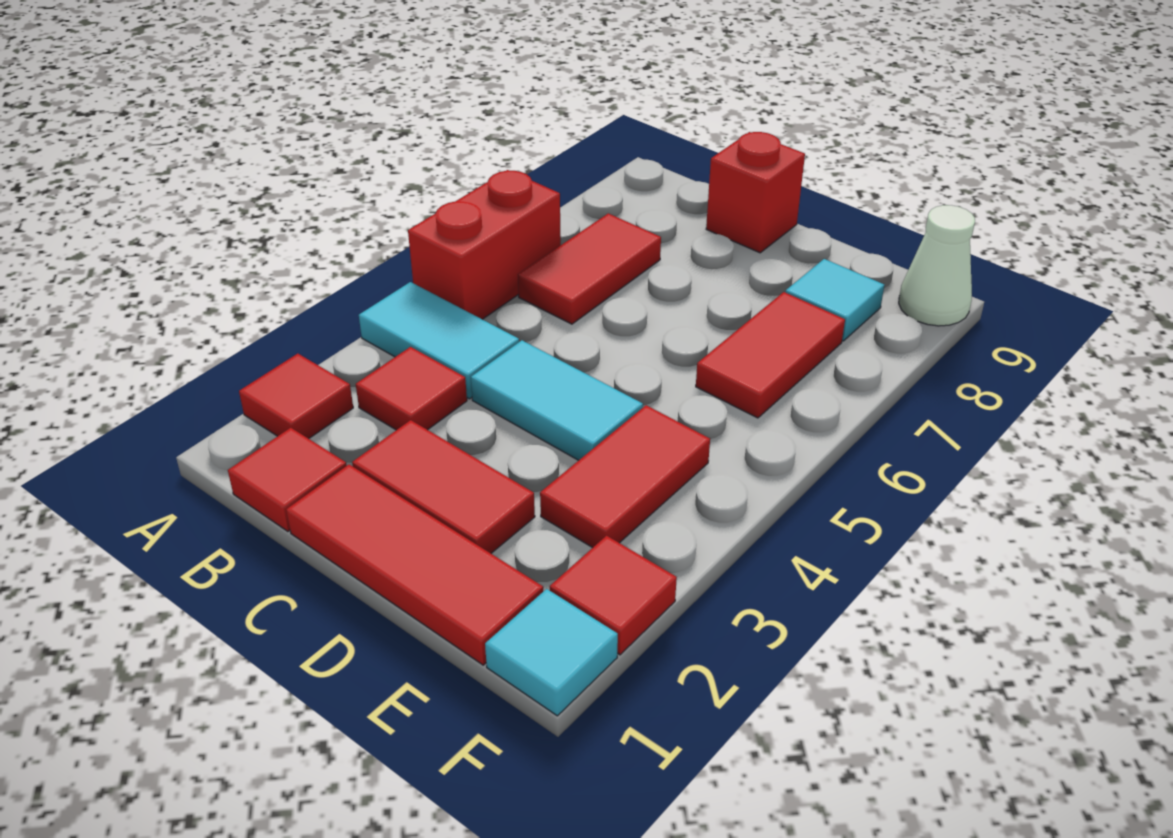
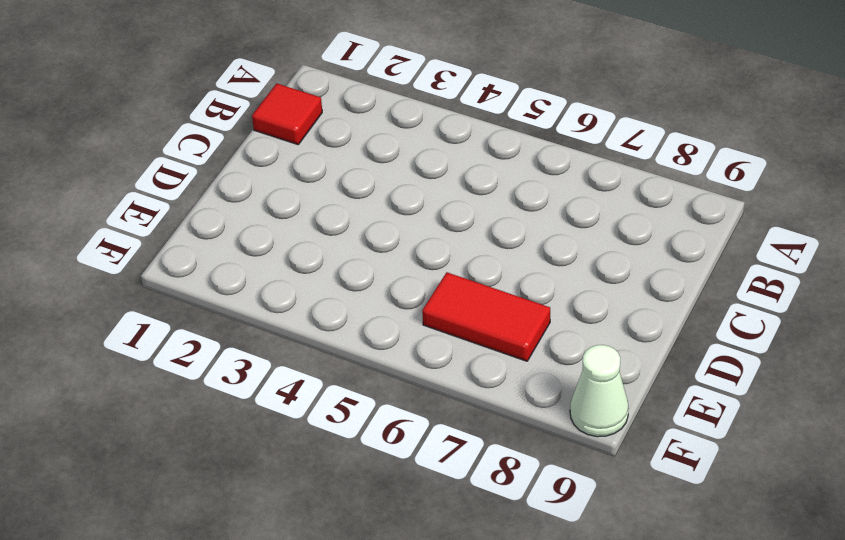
none -> red 1x1 tile [239,354,353,439]
none -> cyan 1x2 tile [359,282,519,399]
none -> red 1x2 brick [408,170,561,319]

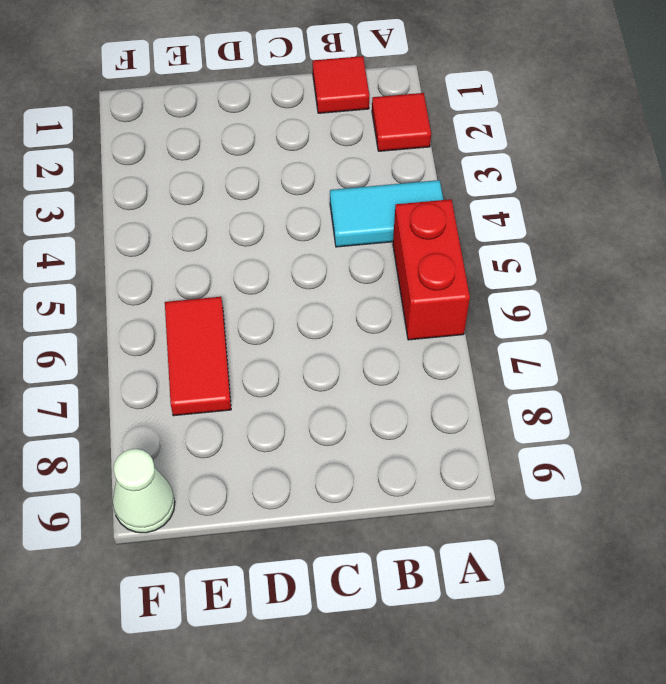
none -> red 1x1 tile [356,347,467,430]
none -> red 1x2 tile [518,213,661,324]
none -> red 1x3 tile [286,464,543,665]

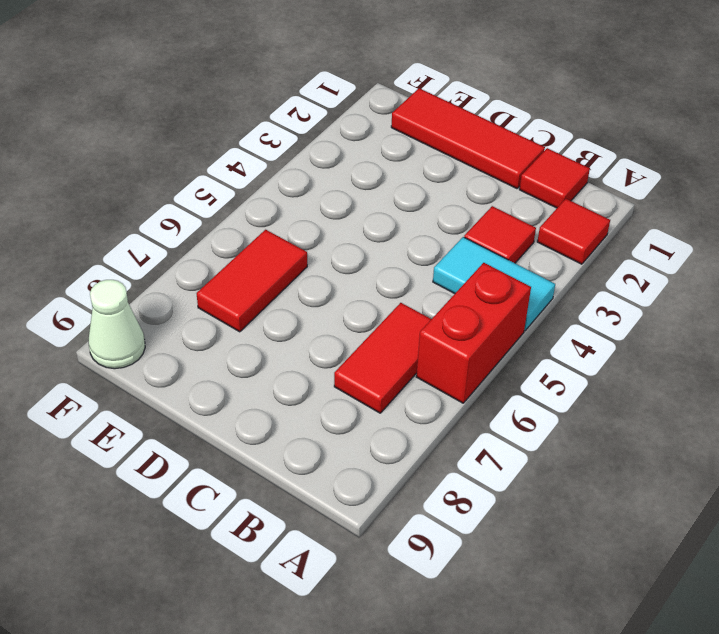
none -> red 1x2 tile [352,420,535,553]
none -> cyan 1x2 tile [471,340,643,460]
none -> red 1x1 brick [706,132,805,253]

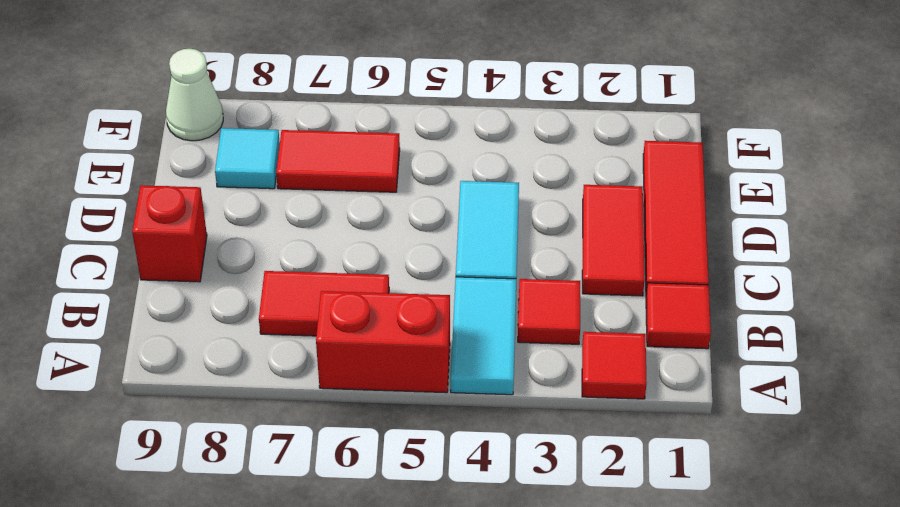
none -> red 1x2 tile [540,405,710,548]
none -> cyan 1x1 tile [485,589,618,716]
none -> red 1x1 tile [550,536,677,655]

